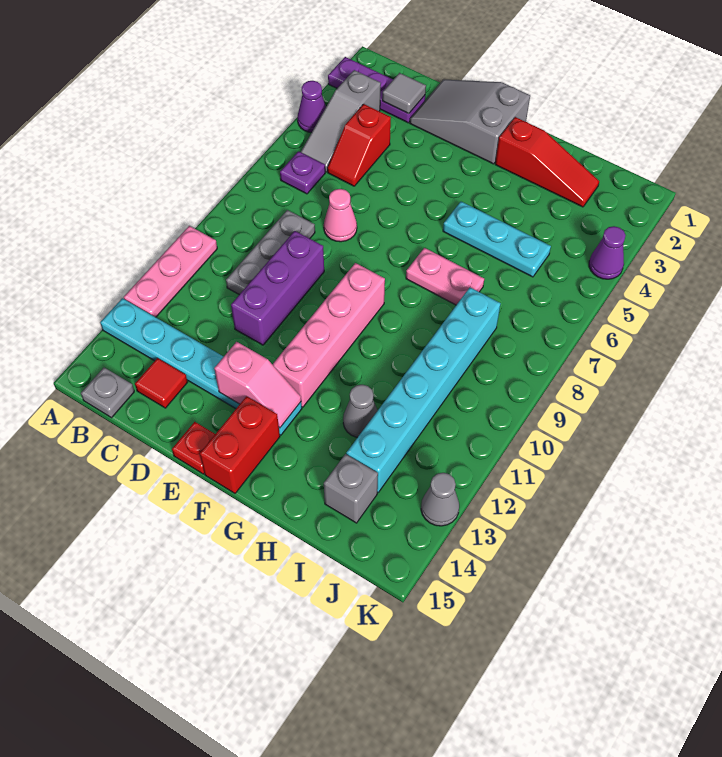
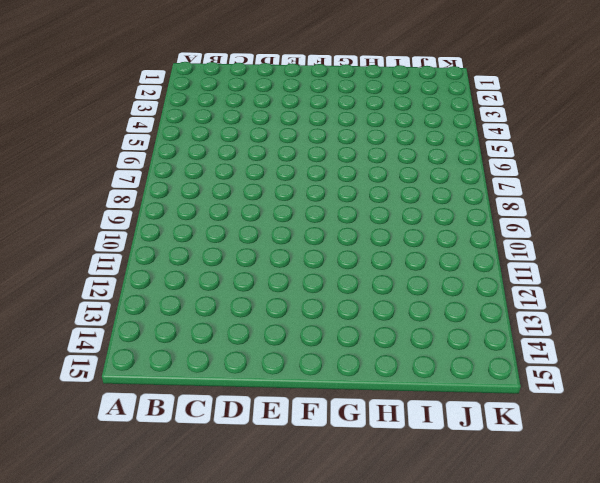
none -> purple 1x3 plate [328,57,425,123]
none -> purple 1x1 cone [297,81,326,132]
none -> pink 1x3 plate [124,226,217,317]

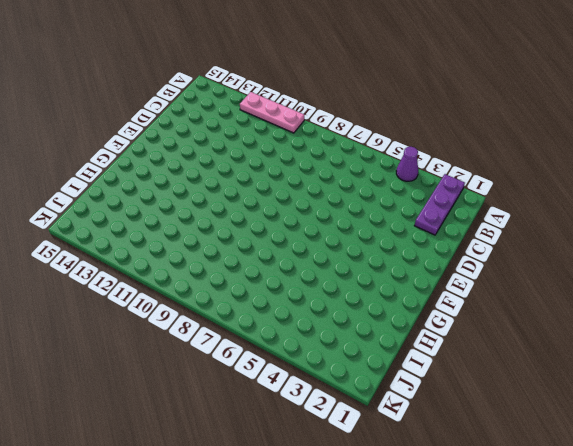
none -> cyan 1x6 plate [100,298,302,435]
none -> grey 1x3 slope [301,70,381,172]
none -> purple 1x1 plate [280,151,325,194]

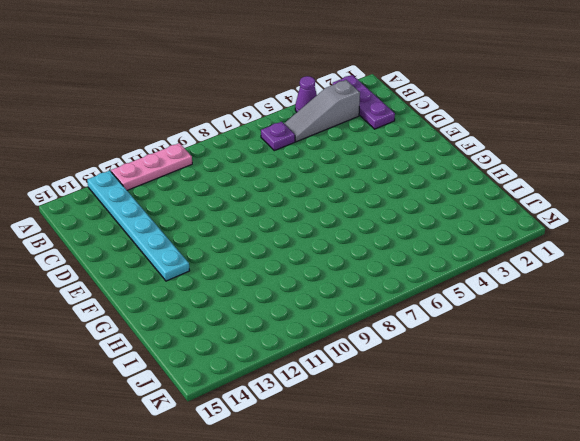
none -> grey 1x1 plate [81,368,134,418]
none -> red 1x2 slope [327,104,391,186]
none -> grey 1x3 plate [226,210,315,295]

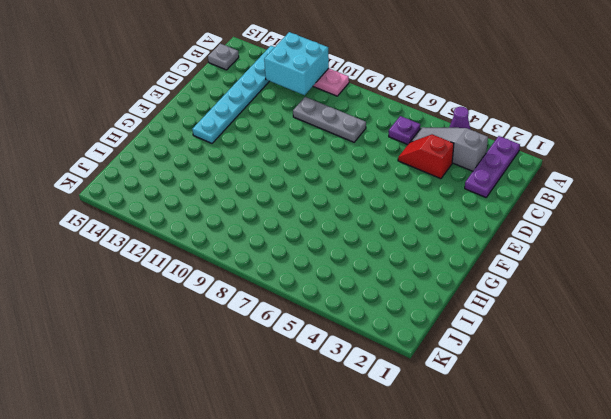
cyan 2x2 brick [264,32,329,95] -> none
none -> red 1x1 tile [135,358,188,408]
none -> grey 2x3 slope [410,79,530,164]
none -> pink 1x1 cone [324,189,357,242]

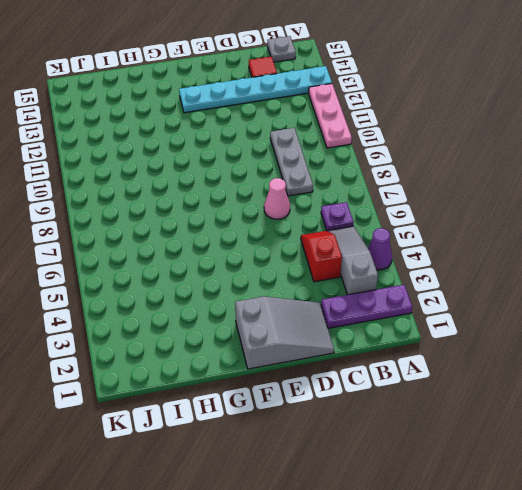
none -> purple 1x3 brick [231,231,324,345]
none -> red 1x1 plate [172,422,215,474]
none -> pink 1x4 brick [272,263,385,407]

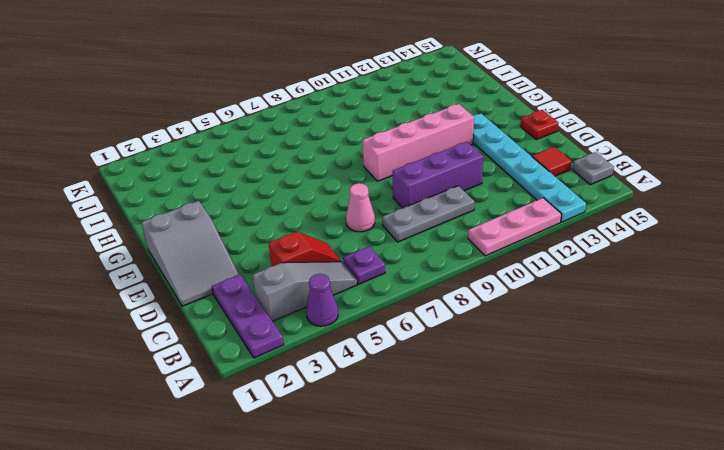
none -> red 1x2 brick [200,396,280,493]
none -> red 1x3 slope [495,117,599,207]
none -> cyan 1x3 plate [443,202,551,277]

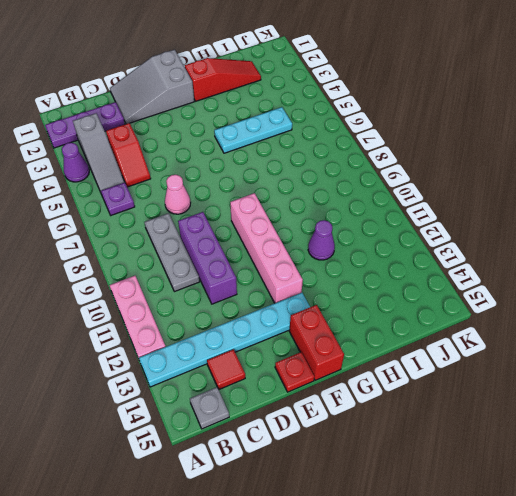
purple 1x1 cone [308,220,335,260] -> purple 1x1 cone moved to [589,226,626,279]
none -> pink 1x2 plate [406,248,484,305]
none -> grey 1x1 cone [343,385,378,437]
none -> cyan 1x6 brick [346,288,501,492]

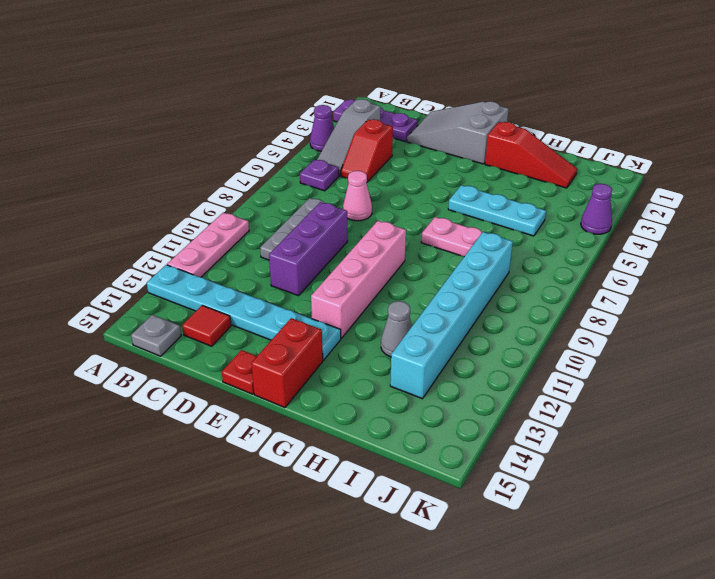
none -> grey 1x1 brick [324,454,378,523]
none -> grey 1x1 cone [421,473,459,526]
none -> grey 1x1 tile [382,73,426,114]

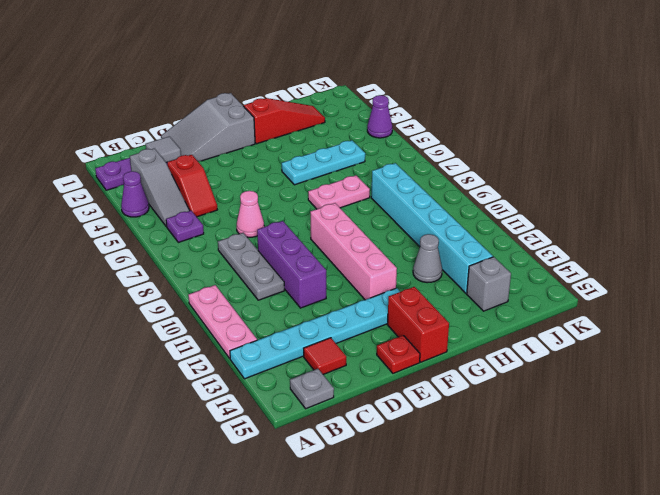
none -> grey 1x1 cone [421,473,459,526]
none -> pink 1x2 slope [214,342,301,428]

